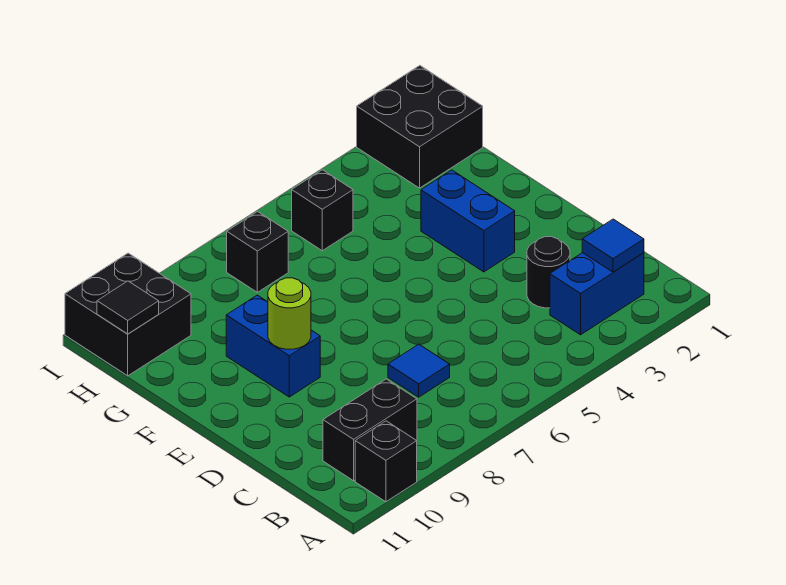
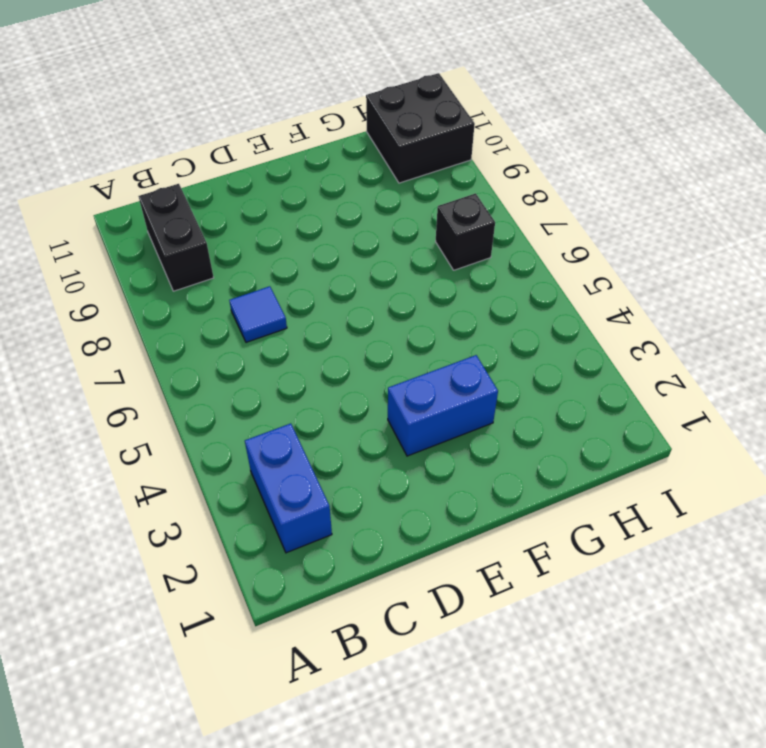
none -> black 1x1 brick [355,421,417,502]
none -> black 1x1 round brick [527,237,570,308]
none -> blue 1x2 brick [226,295,320,397]

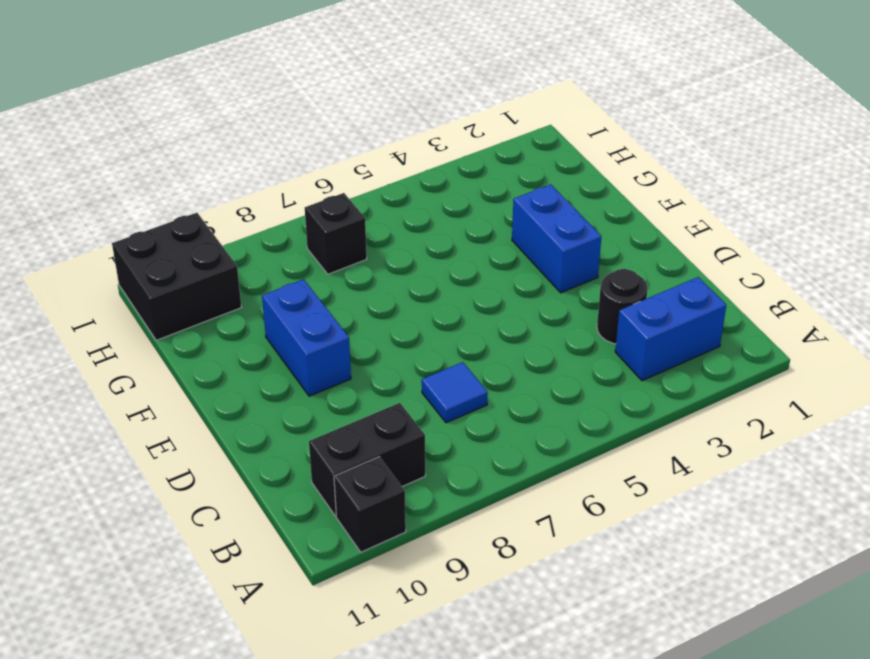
none -> black 2x2 brick [357,66,483,188]
none -> black 1x1 brick [292,170,353,251]
none -> blue 1x1 tile [582,219,644,272]

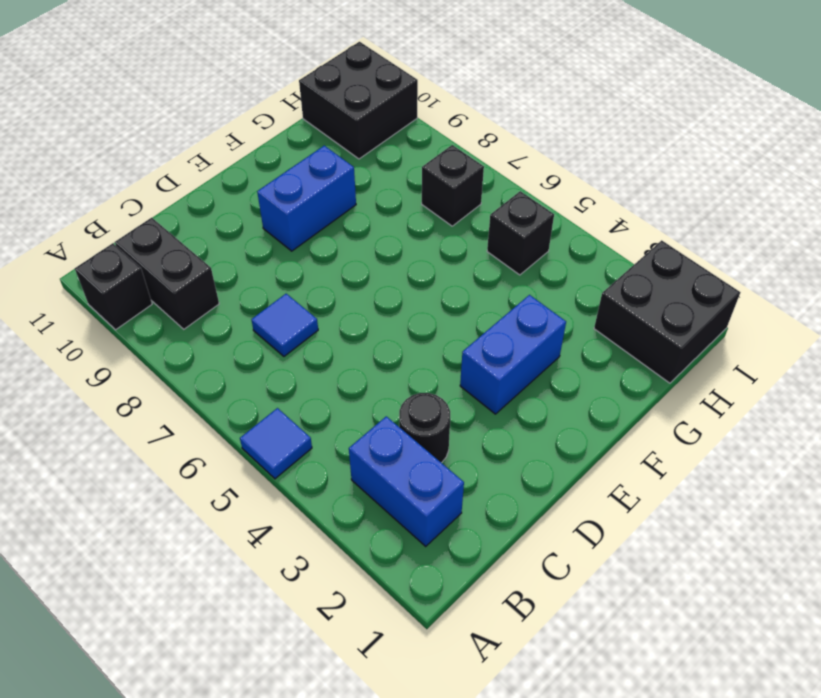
blue 1x1 tile [240,408,312,479] -> blue 1x1 tile moved to [582,219,644,272]
none -> lime 1x1 round brick [268,278,311,349]
none -> black 1x1 tile [97,281,159,334]

